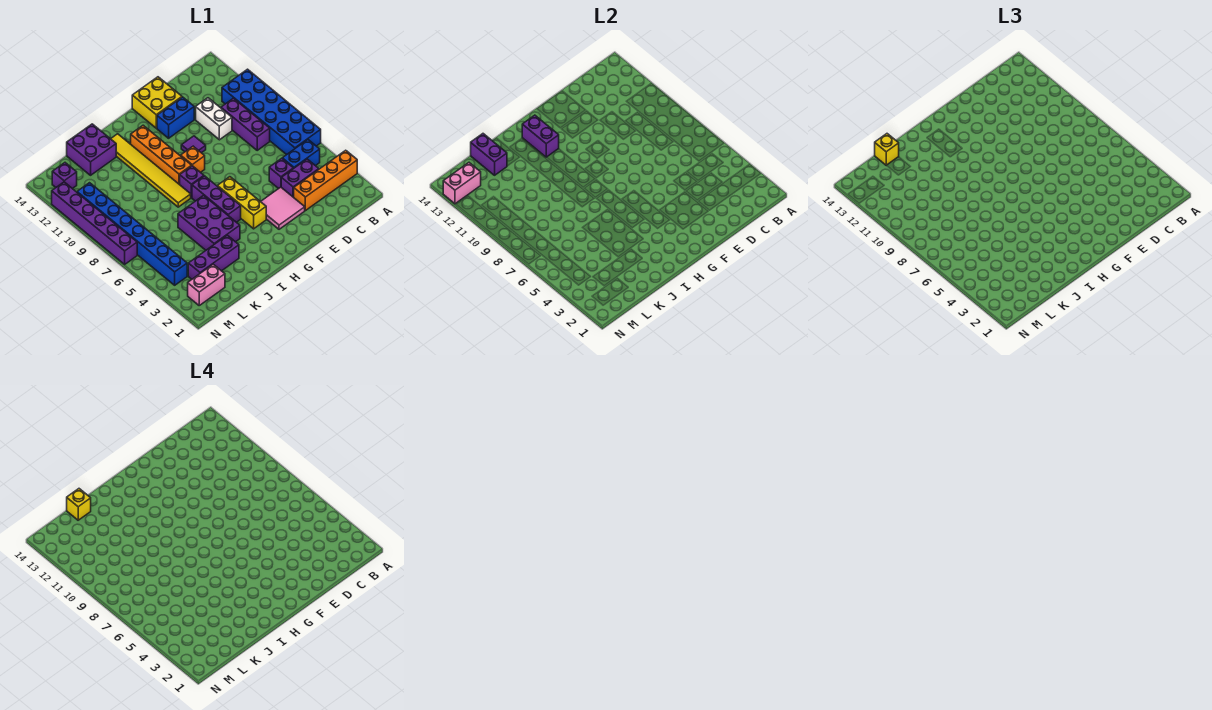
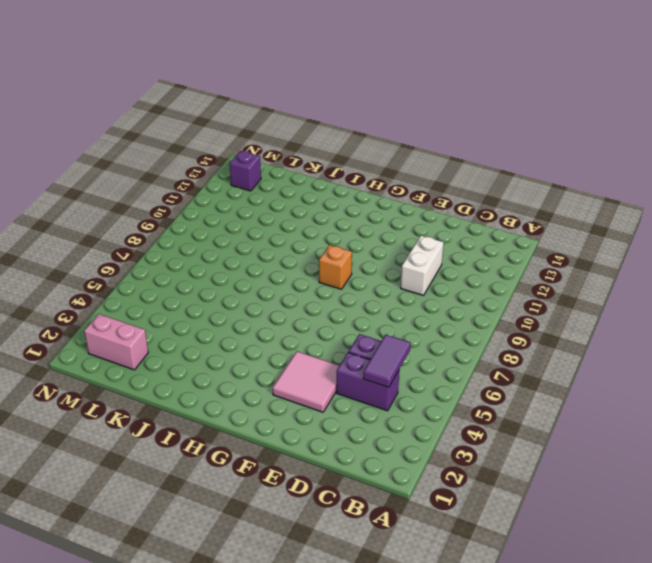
purple 1x2 tile [363,335,411,387] -> none
none -> orange 1x4 brick [294,150,357,211]
none -> blue 2x6 brick [222,69,321,155]
none -> blue 1x2 brick [282,140,320,169]

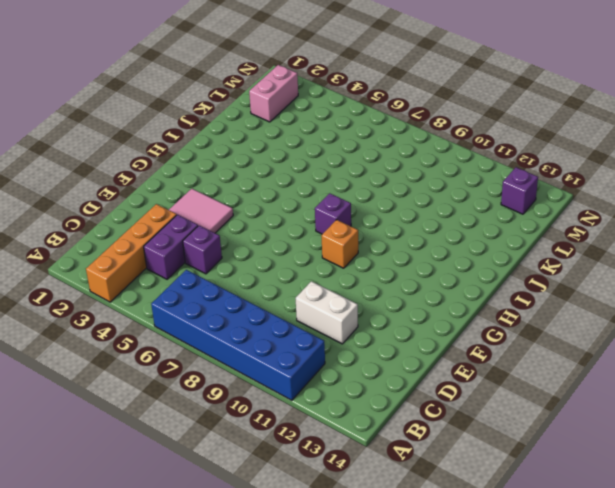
none -> blue 1x2 brick [282,140,320,169]
none -> purple 1x3 brick [221,98,270,150]
none -> blue 1x2 brick [157,97,194,138]

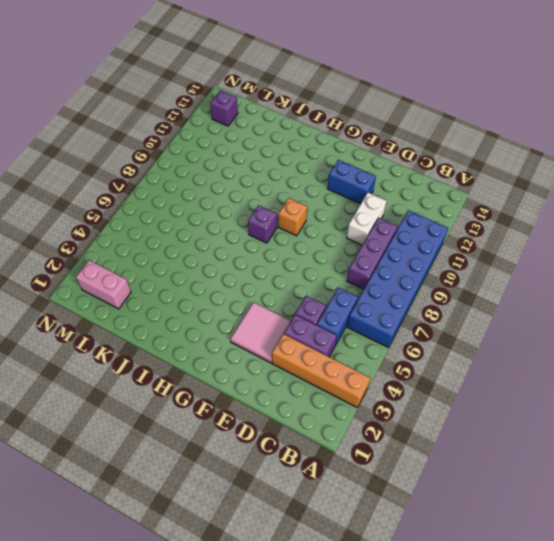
blue 1x2 brick [317,288,358,345] -> blue 1x2 brick turned to [282,140,320,169]
none -> yellow 2x2 brick [132,77,182,128]
none -> purple 1x1 tile [181,136,206,153]
none -> yellow 1x3 brick [218,177,266,229]

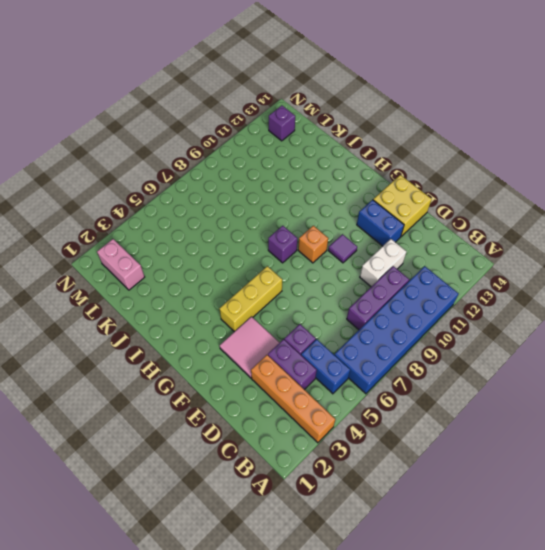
none -> purple 1x3 brick [192,176,241,222]
none -> orange 1x4 brick [131,125,192,185]
none -> purple 2x3 brick [178,196,240,250]

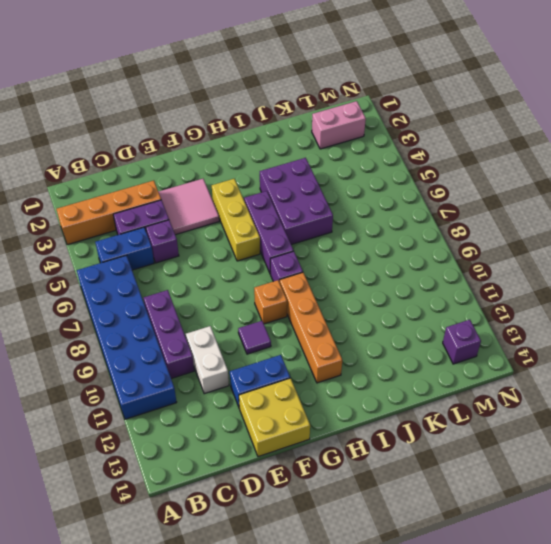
none -> yellow 1x6 tile [111,134,191,207]
none -> purple 1x3 brick [188,235,239,279]
none -> purple 2x2 brick [67,124,116,175]

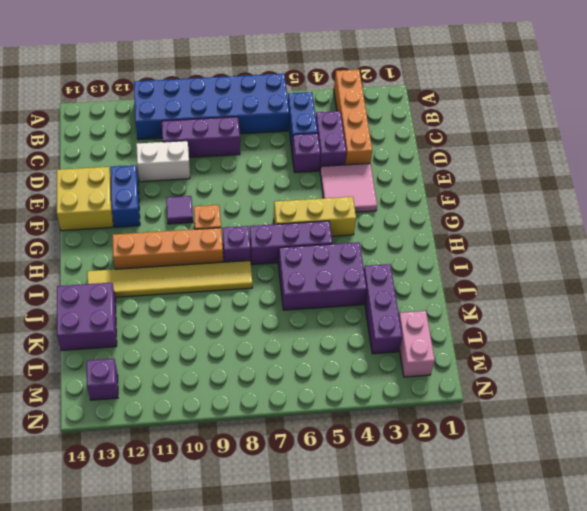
none -> blue 1x8 brick [77,183,187,285]
none -> purple 1x6 brick [52,182,137,265]
none -> purple 1x2 brick [522,115,559,157]

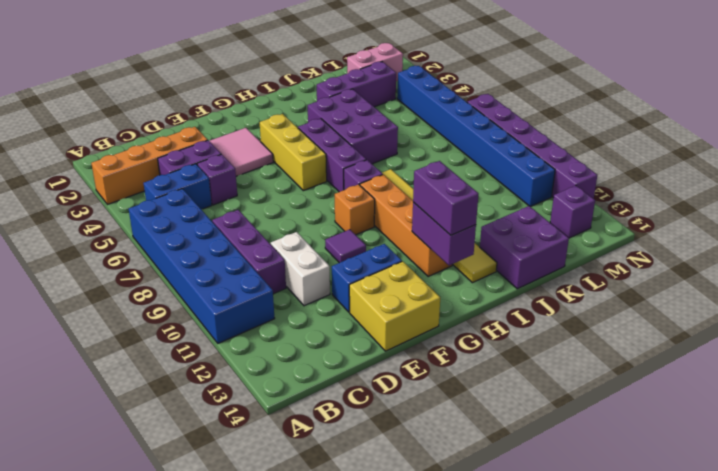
purple 1x2 brick [413,161,479,235] -> purple 1x2 brick moved to [471,134,507,175]
none -> pink 1x2 brick [443,163,481,204]
none -> yellow 1x1 brick [875,134,899,165]
none -> yellow 1x1 brick [67,489,91,520]

